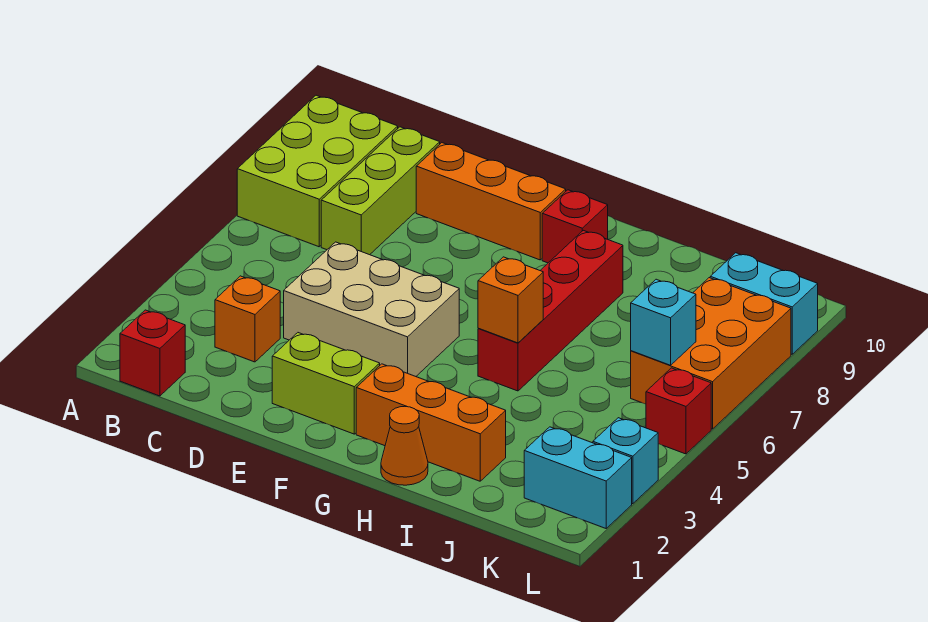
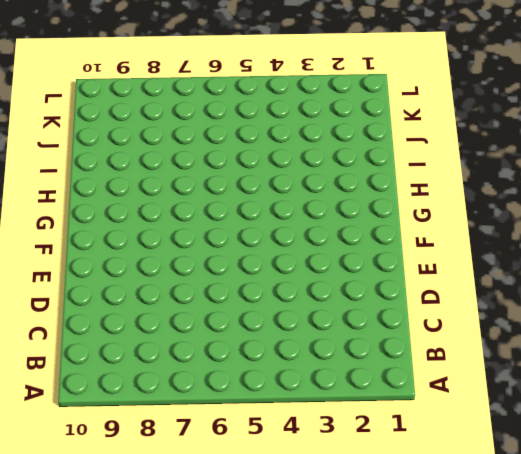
none -> lime 2x3 brick [237,95,398,247]
none -> red 1x1 brick [120,310,185,396]
none -> orange 1x1 brick [215,276,280,362]

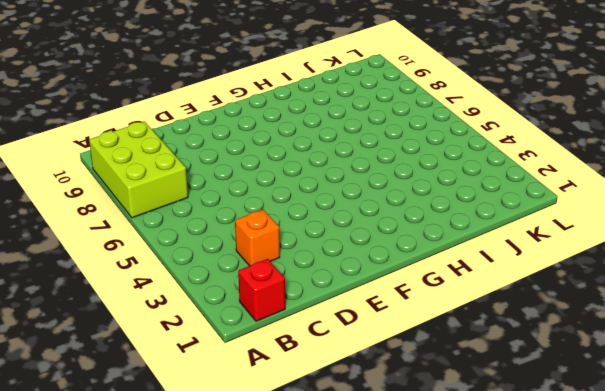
none -> lime 1x3 brick [321,127,440,255]
none -> tan 2x3 brick [284,242,459,376]
none -> orange 1x3 brick [416,143,566,260]

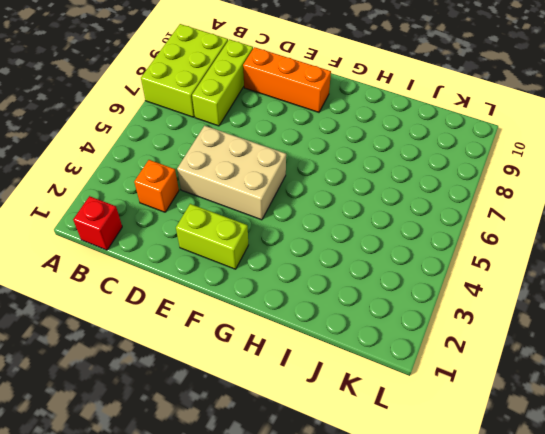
none -> orange 1x3 brick [356,364,506,481]
none -> red 1x1 brick [542,190,608,263]
none -> orange 1x1 cone [381,407,428,485]

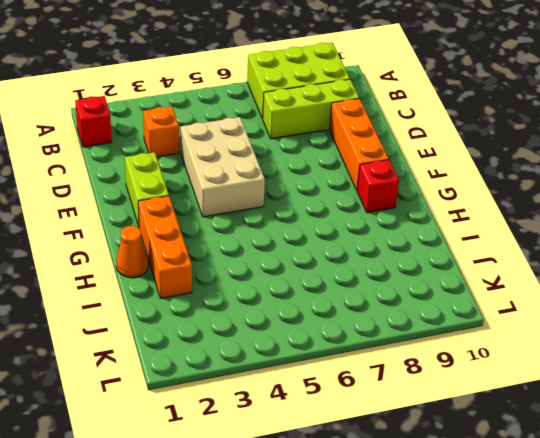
none -> red 1x4 brick [478,230,623,391]
none -> cyan 1x2 brick [524,427,632,528]
none -> orange 2x3 brick [631,278,791,429]

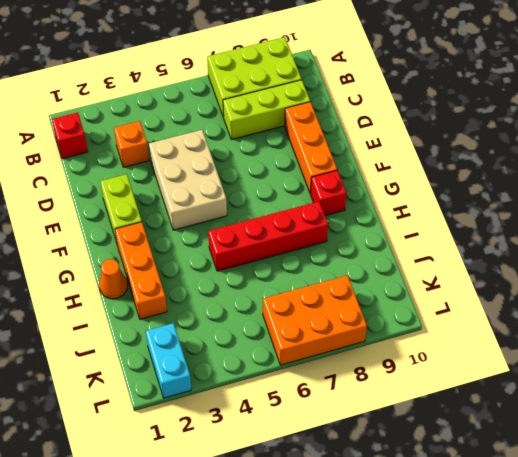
none -> cyan 1x2 brick [710,253,818,354]
none -> cyan 1x1 brick [593,418,658,504]
none -> red 1x1 brick [646,368,711,454]

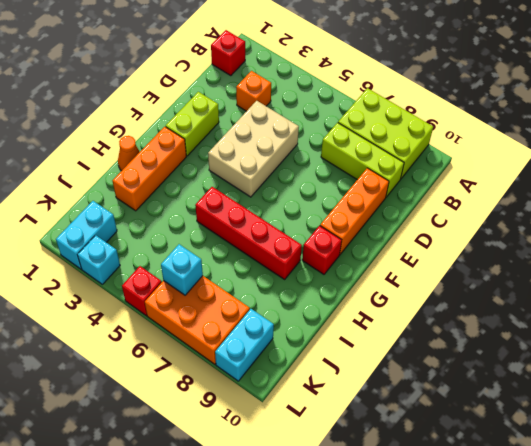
none -> orange 1x1 brick [478,257,543,343]

